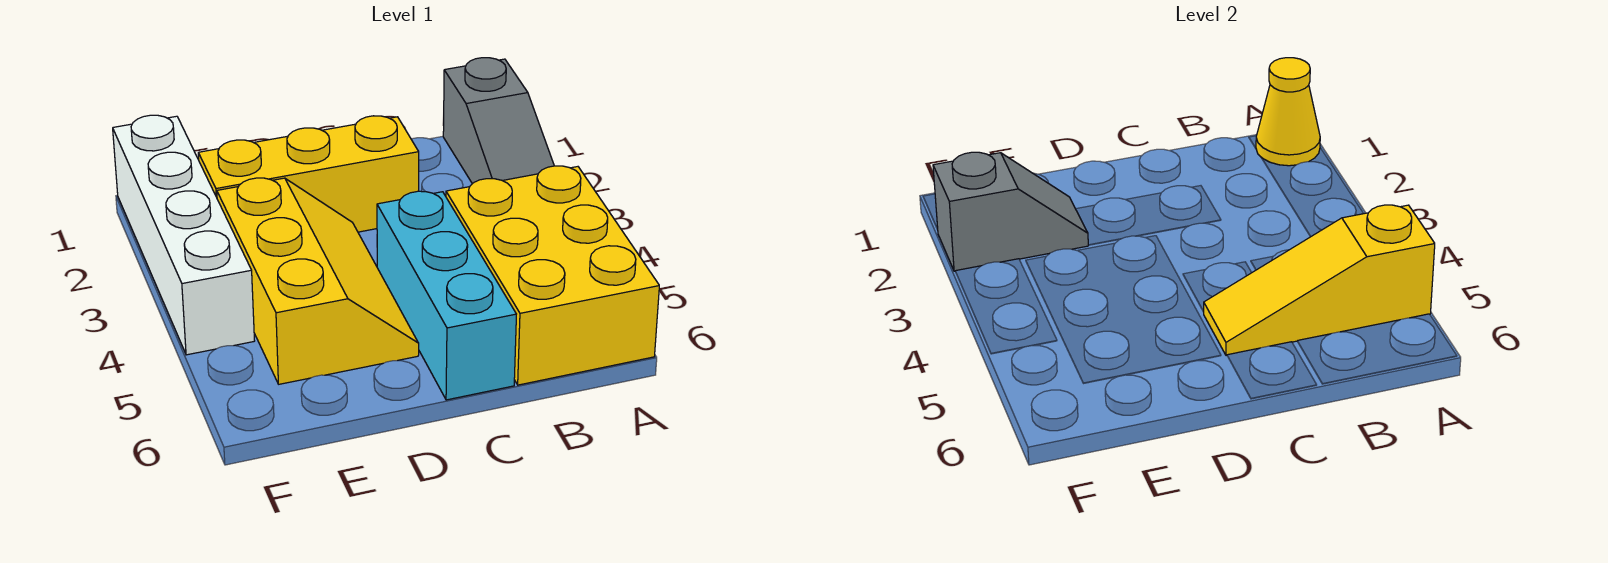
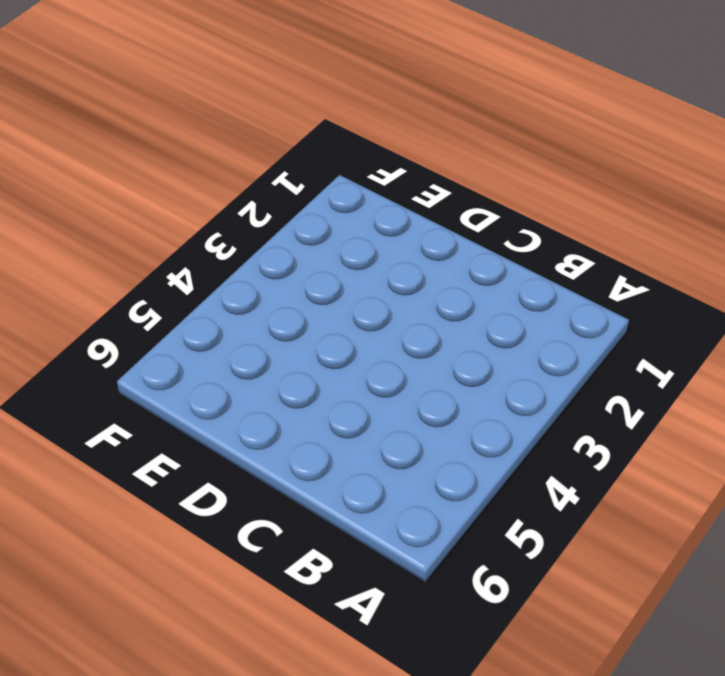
none -> grey 1x3 slope [443,58,554,184]
none -> yellow 2x3 brick [446,166,659,385]

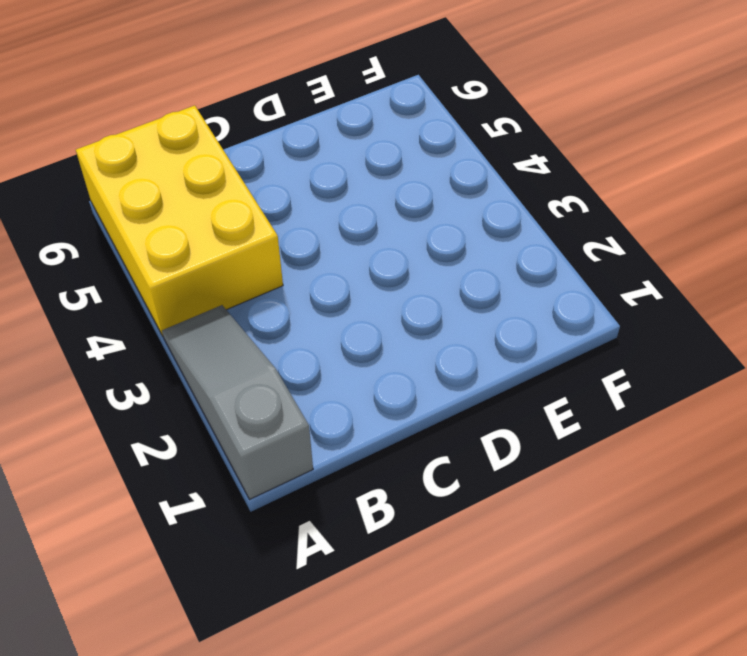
none -> yellow 1x3 brick [198,116,419,232]
none -> cyan 1x3 brick [377,191,516,400]

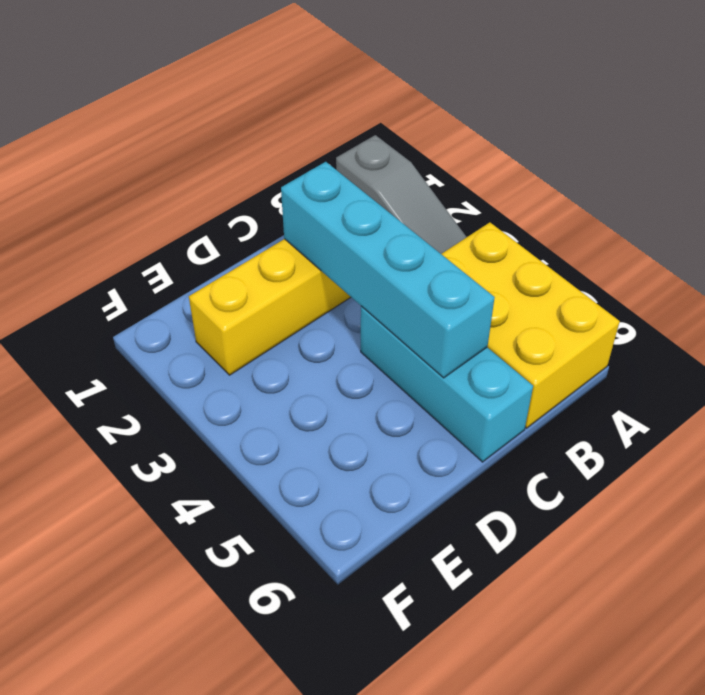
cyan 1x4 brick [281,162,495,378] -> yellow 1x3 slope [1203,205,1435,355]
none -> yellow 2x3 slope [217,178,419,384]
none -> white 1x4 brick [113,115,254,355]

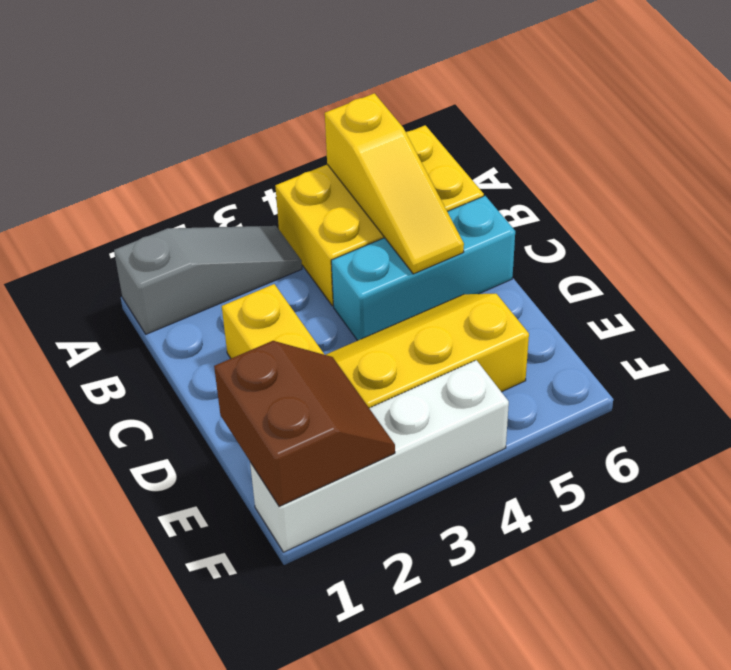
brown 2x2 slope [214,341,395,507] -> grey 1x2 slope [933,152,1088,271]
none -> yellow 1x1 cone [1256,58,1320,166]

